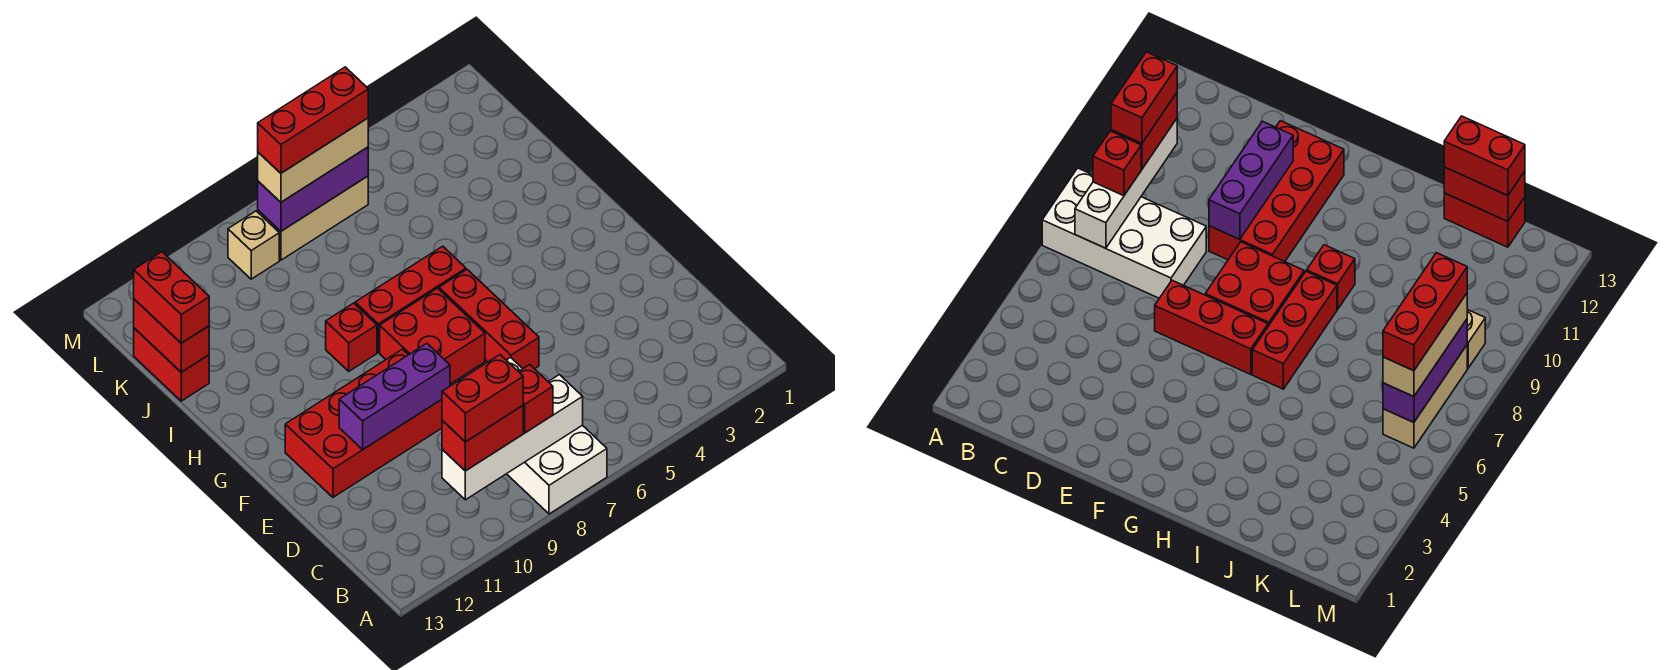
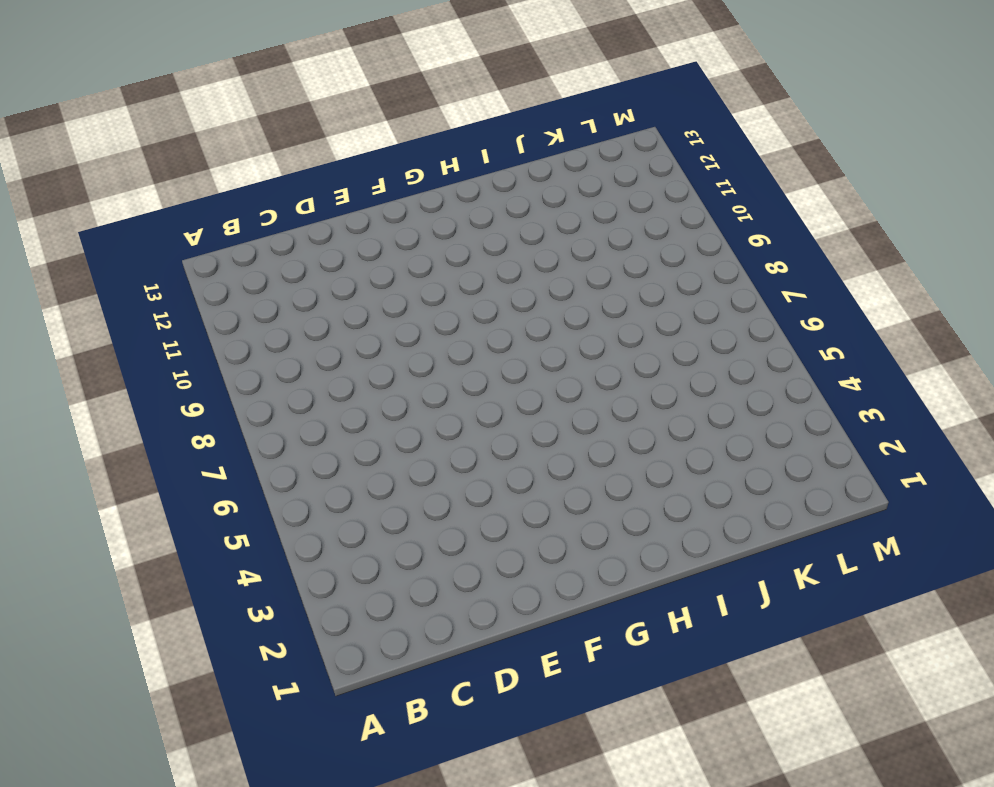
none -> white 2x4 brick [507,358,607,514]
none -> red 1x3 brick [439,270,539,369]
none -> red 2x4 brick [285,349,442,497]

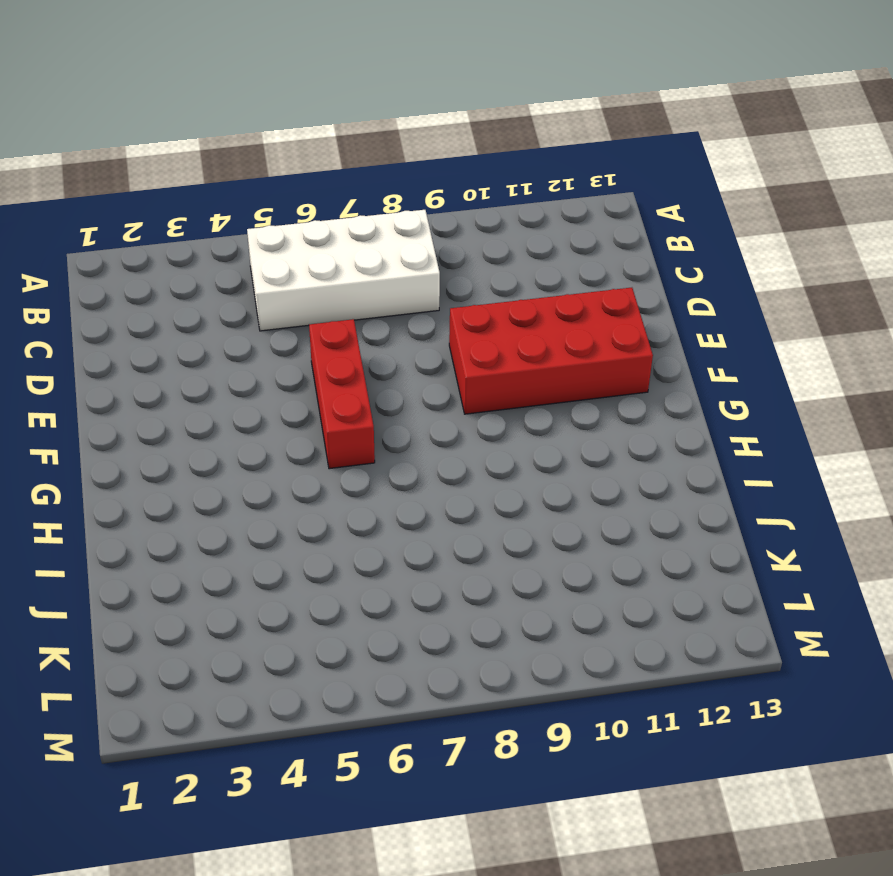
white 2x4 brick [247,210,440,331] -> white 2x4 brick turned to [507,358,607,514]
none -> red 2x2 brick [380,288,485,384]
none -> red 1x3 brick [355,246,466,352]
none -> red 1x1 brick [326,303,377,371]

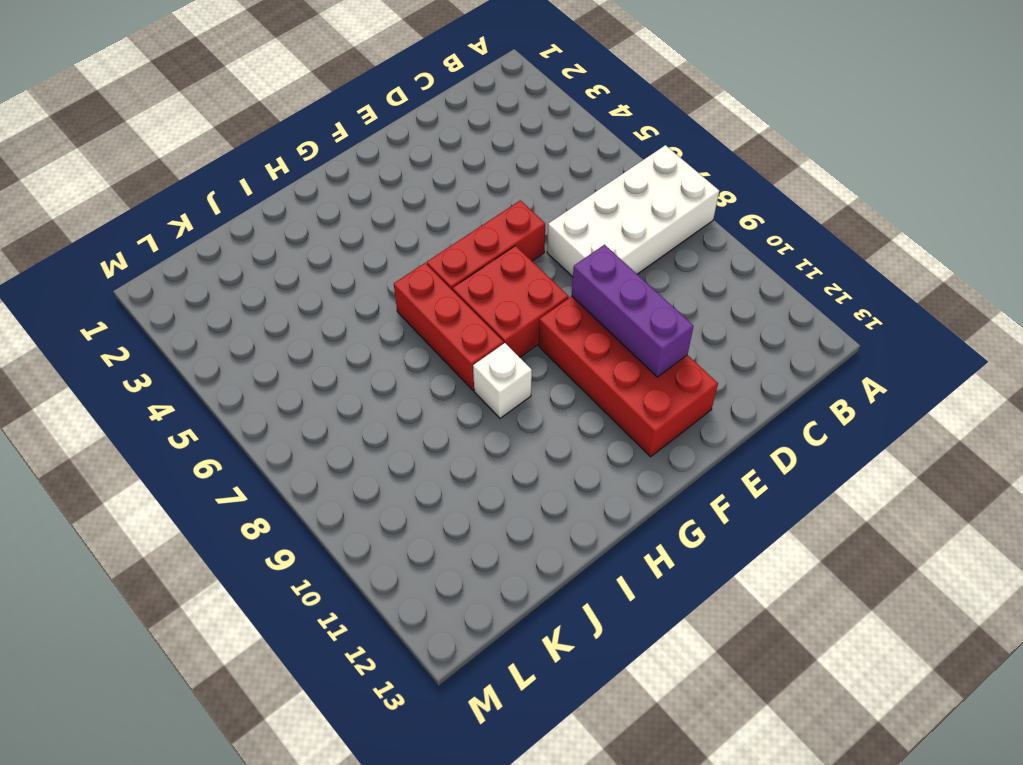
white 1x1 brick [473,343,532,418] -> red 1x1 brick [326,303,377,371]
none -> red 1x2 brick [134,328,209,401]
none -> tan 1x3 brick [258,176,368,260]
none -> tan 1x1 brick [228,211,279,279]

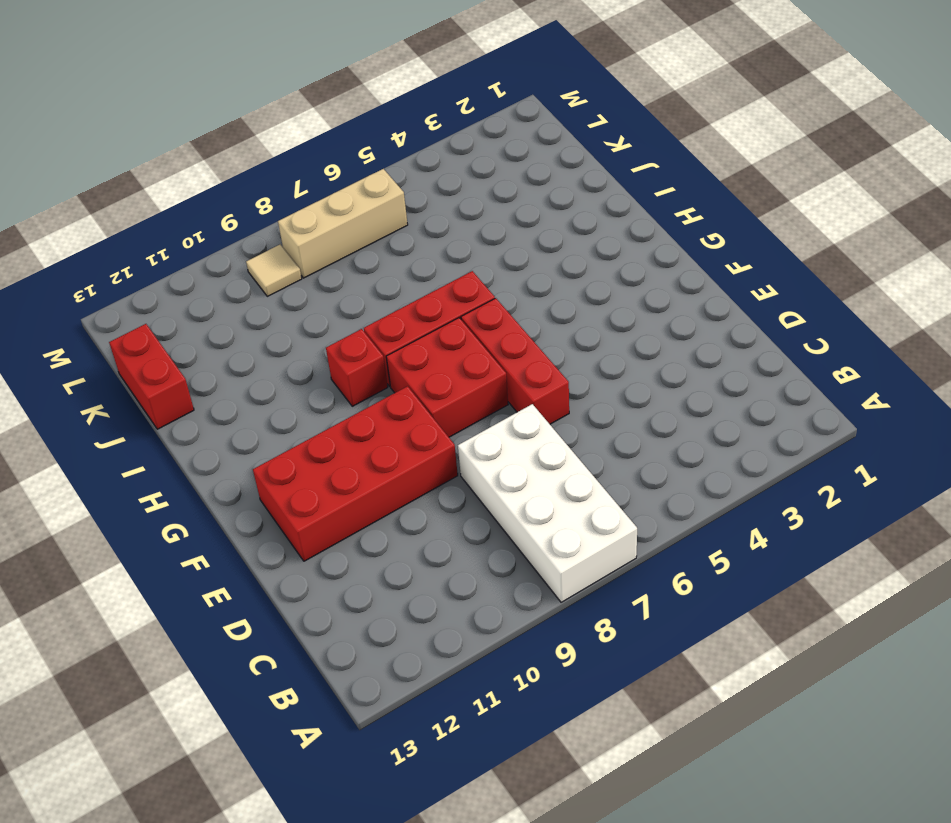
tan 1x1 tile [246,244,302,296] -> tan 1x1 brick [228,211,279,279]
none -> white 1x4 brick [442,375,583,500]
none -> purple 1x3 brick [339,343,450,449]
none -> red 1x2 brick [134,299,209,372]

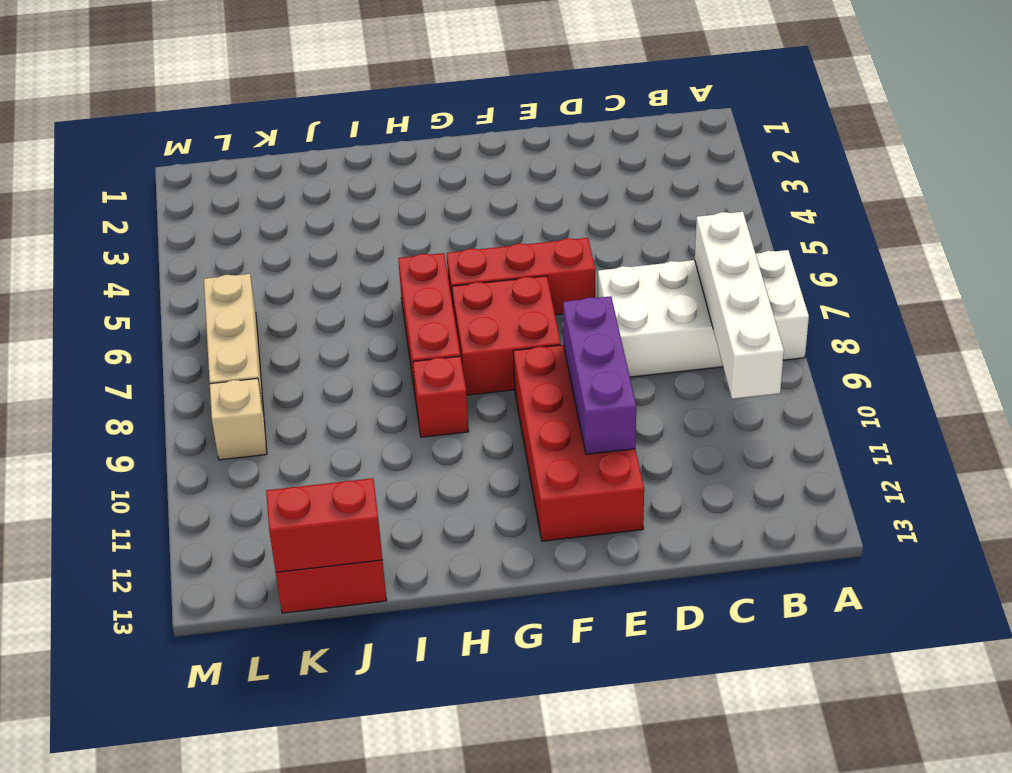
none -> purple 1x3 brick [258,147,368,231]
none -> red 1x1 brick [519,365,553,433]
none -> red 1x2 brick [442,406,523,471]

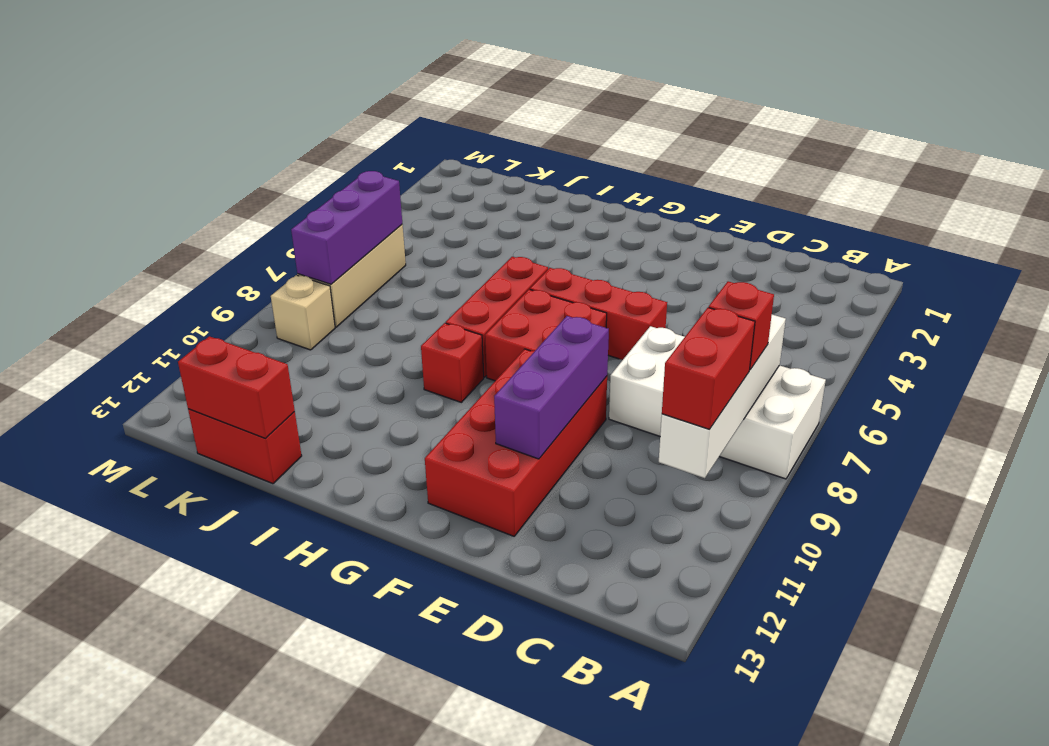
none -> red 1x2 brick [134,252,209,343]
none -> tan 1x3 brick [258,118,368,202]
none -> red 1x2 brick [442,355,523,442]

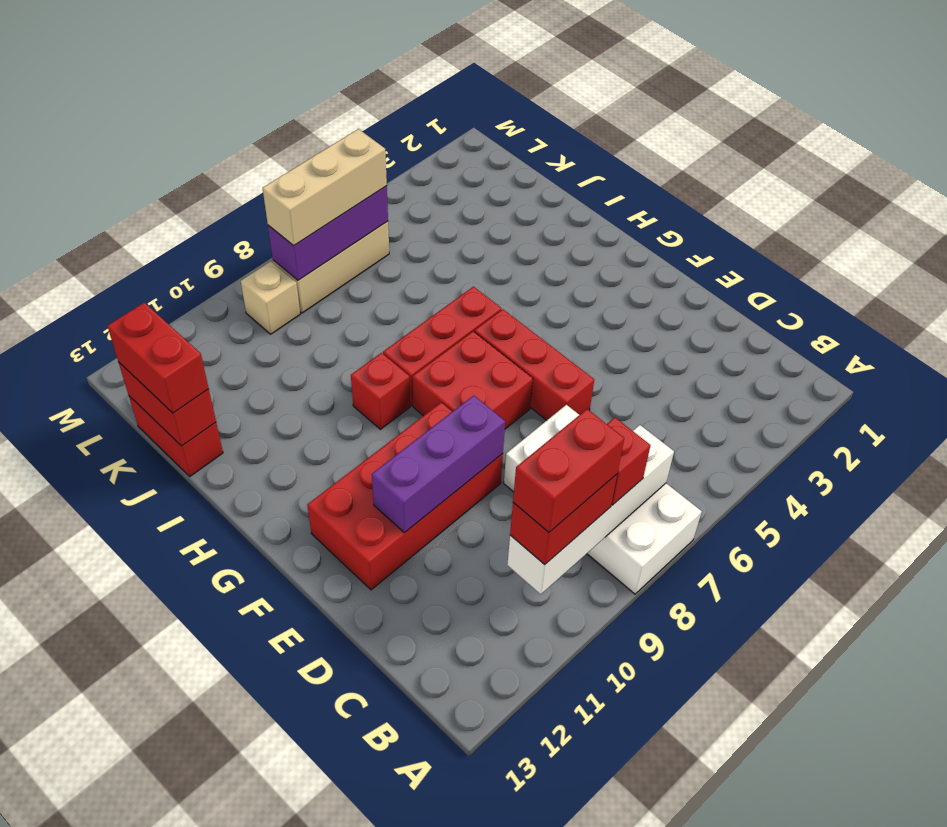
none -> red 1x3 brick [258,67,368,173]

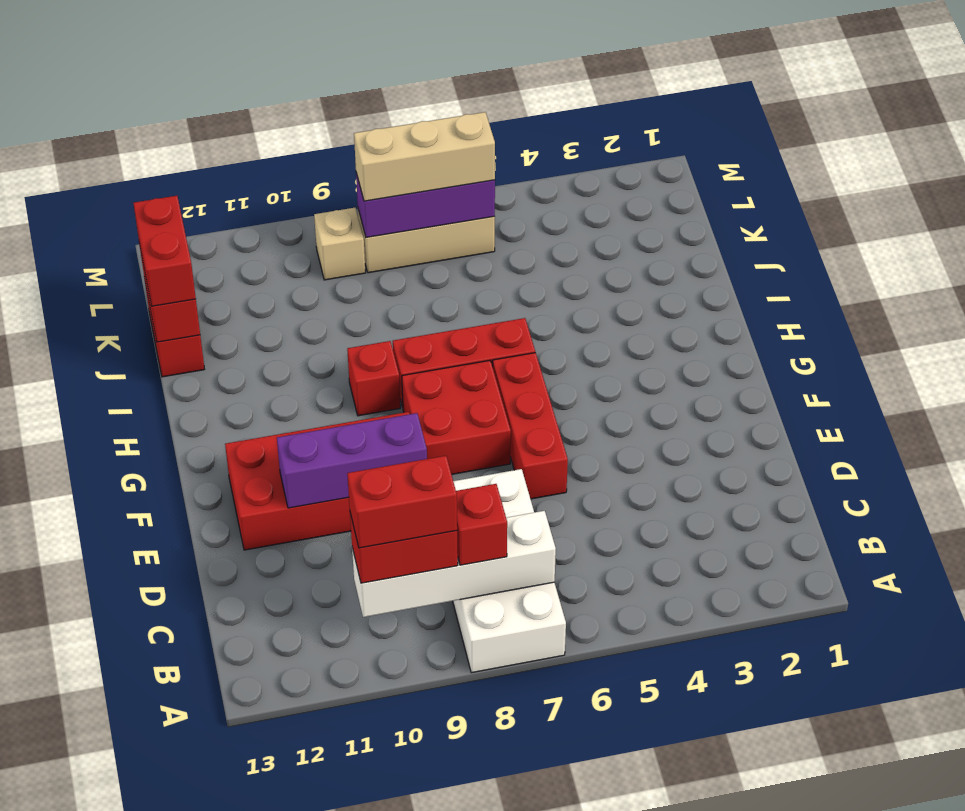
none -> red 1x3 brick [258,67,368,173]

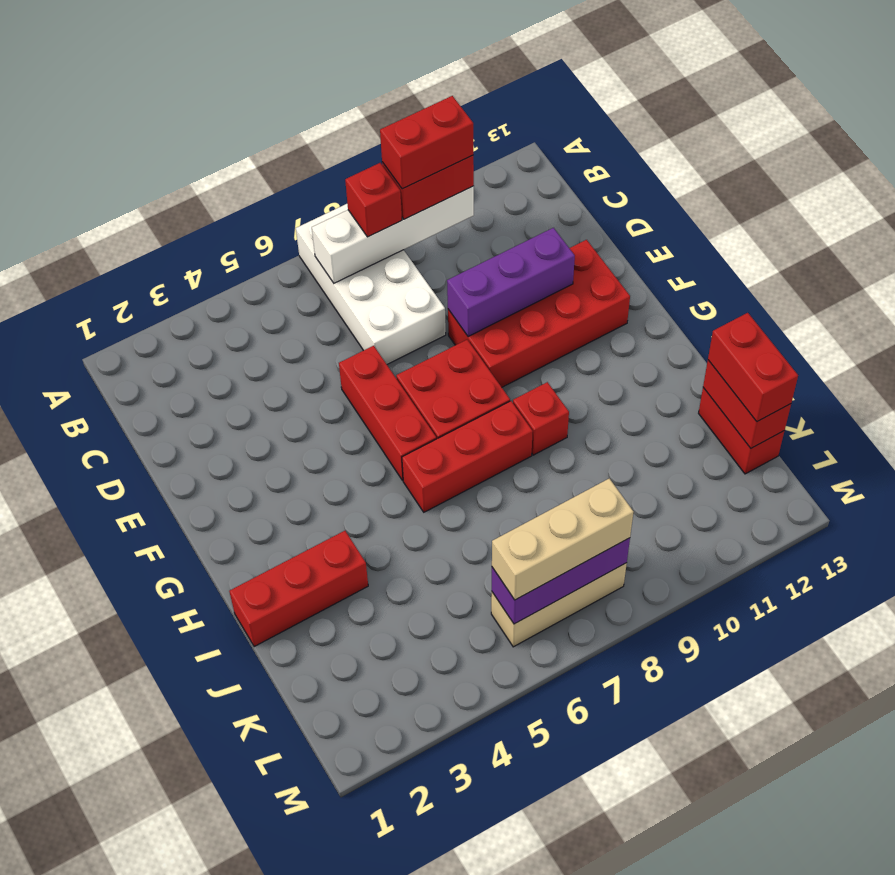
red 1x3 brick [229,531,368,647] -> red 1x3 brick moved to [258,67,368,173]
none -> tan 1x1 brick [228,211,279,279]

